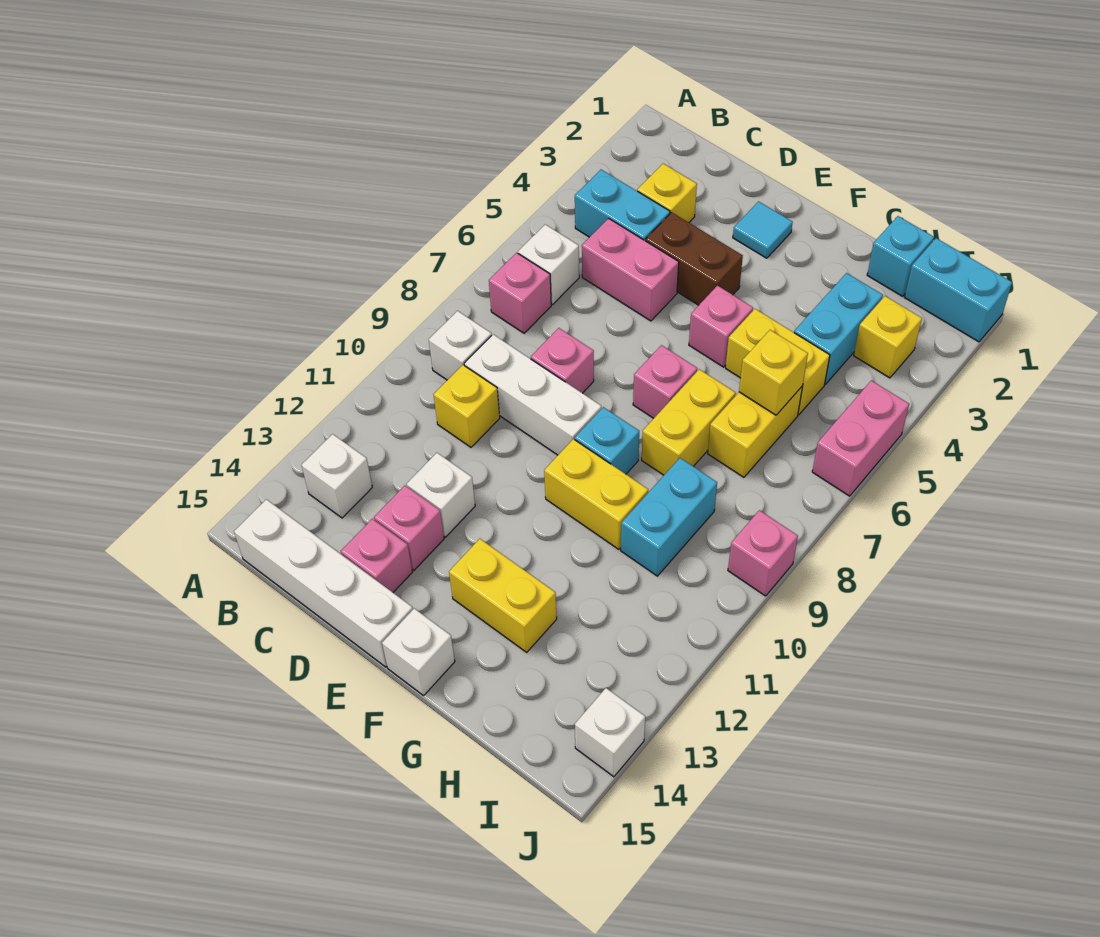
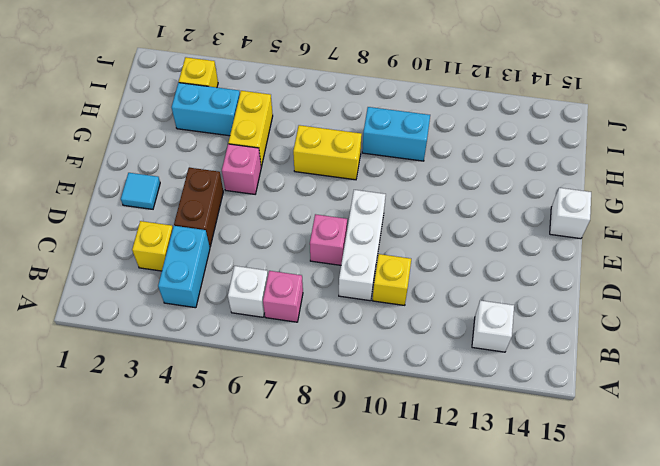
none -> white 1x1 brick [429,311,492,380]
none -> white 1x4 brick [234,499,413,667]
none -> pink 1x2 brick [582,218,679,321]
none -> white 1x1 brick [407,453,475,537]

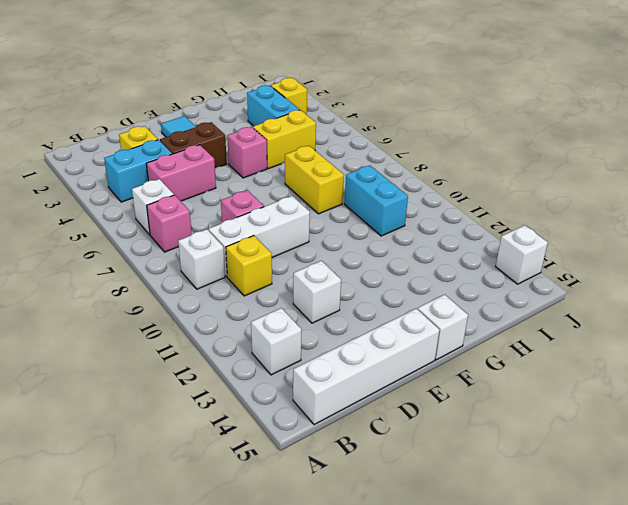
none -> pink 1x1 brick [374,486,444,570]
none -> pink 1x1 brick [341,519,412,592]
none -> pink 1x1 brick [633,345,697,418]
none -> cyan 1x1 brick [575,407,639,474]

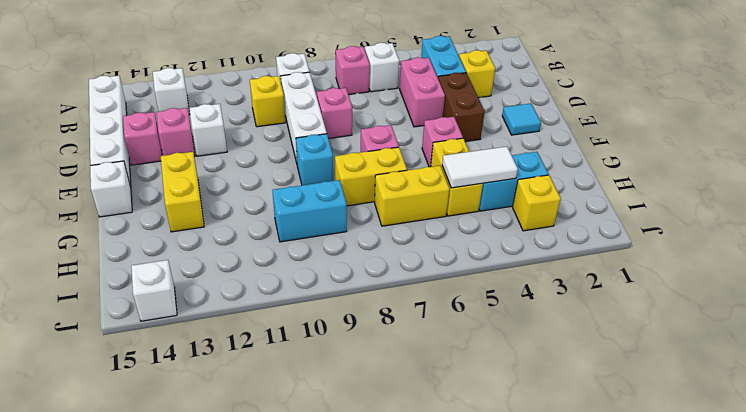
white 1x2 tile [442,147,518,188] -> none
none -> yellow 1x2 brick [544,439,648,549]
none -> cyan 1x1 brick [867,216,934,296]
none -> cyan 1x2 brick [905,238,1012,342]
none -> pink 1x2 brick [812,381,909,496]

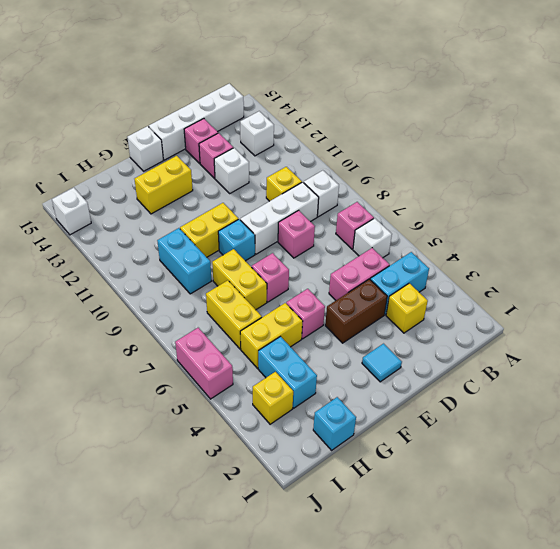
none -> cyan 1x2 brick [905,238,1012,342]
none -> pink 1x1 brick [728,510,798,596]
none -> yellow 1x1 brick [739,330,808,415]

